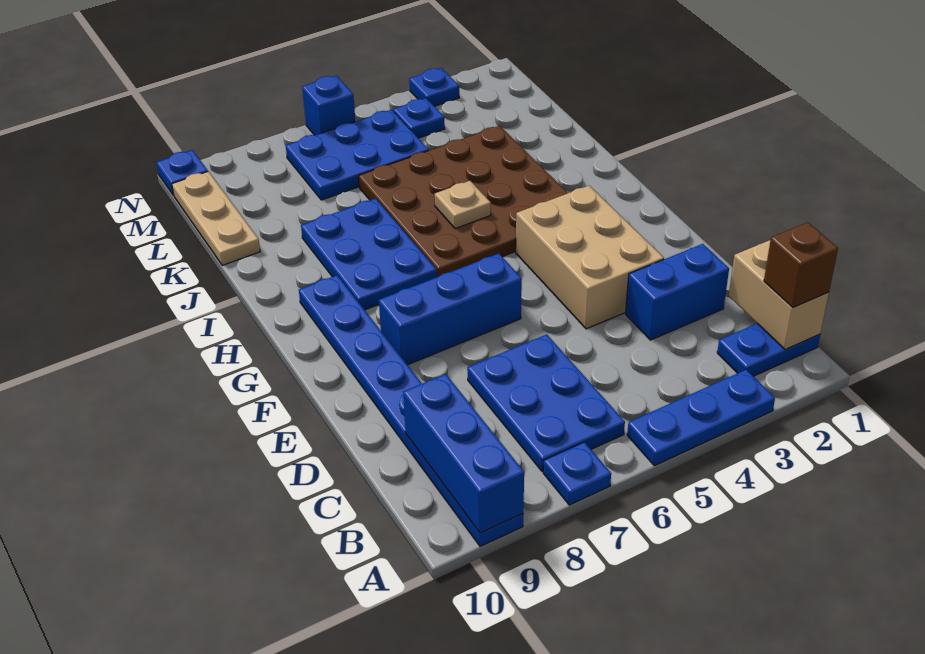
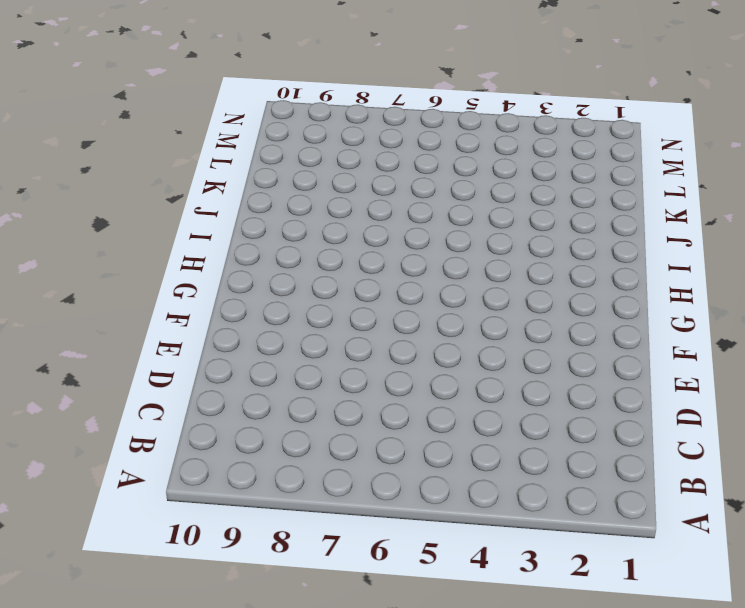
none -> blue 1x3 plate [627,370,775,466]
none -> blue 1x1 plate [543,442,611,505]
none -> blue 1x8 plate [299,275,523,546]

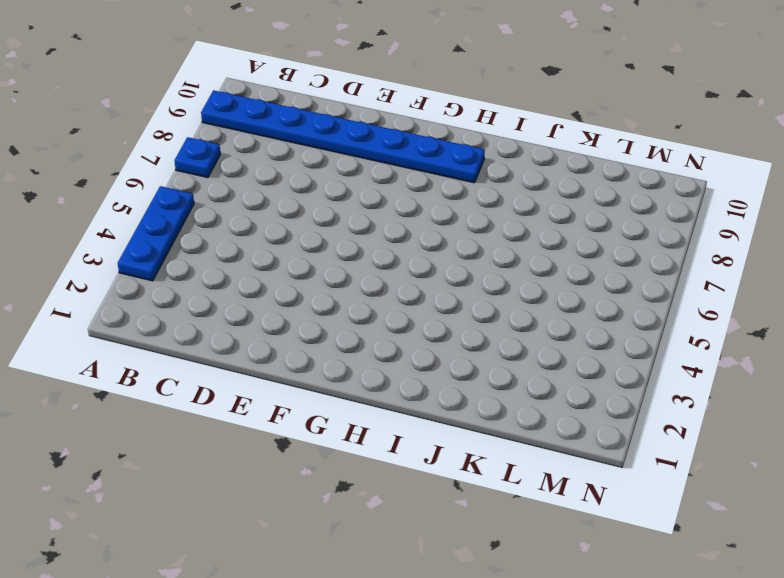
none -> blue 1x2 plate [717,324,820,376]
none -> blue 2x3 plate [467,334,625,471]
none -> blue 1x2 brick [626,244,729,340]

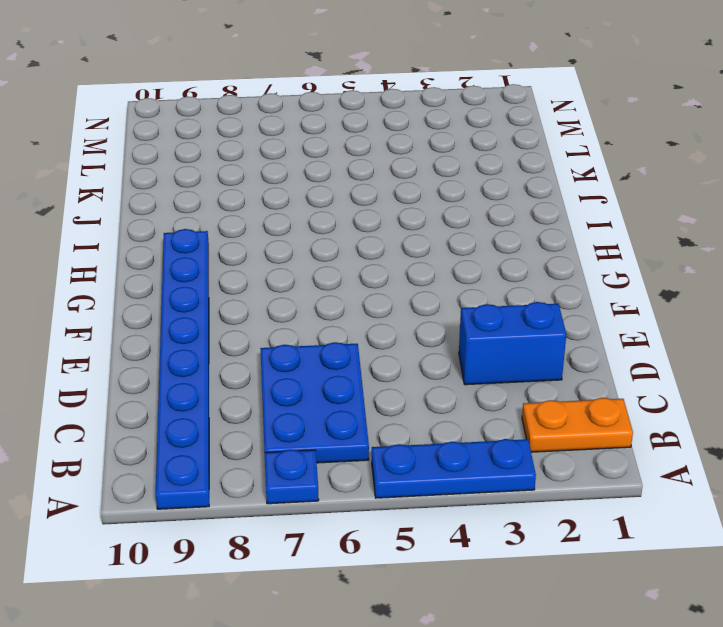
orange 1x2 plate [522,398,633,452] -> blue 1x2 plate [717,324,820,376]
none -> tan 2x3 brick [516,186,664,329]
none -> blue 1x3 brick [379,253,522,365]
none -> brown 4x4 plate [359,126,568,277]

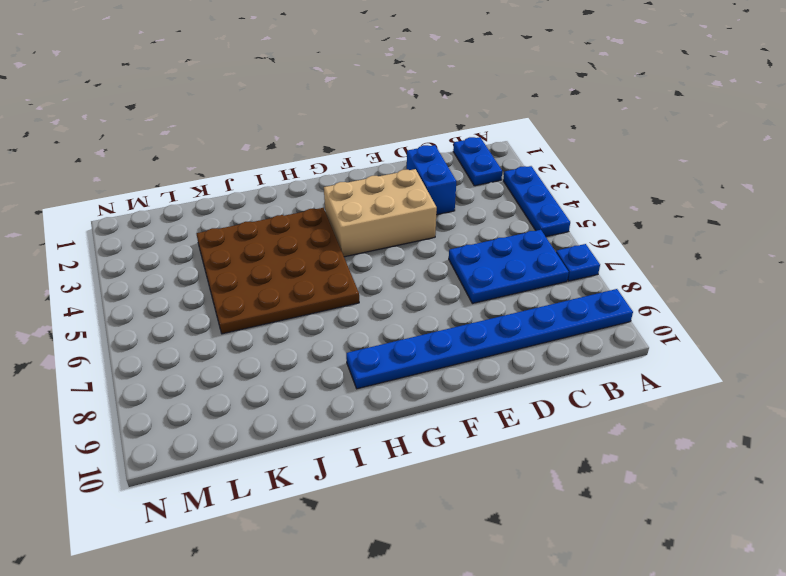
none -> blue 1x3 brick [379,253,522,365]
none -> blue 2x3 plate [301,198,437,310]
none -> tan 1x3 plate [172,171,260,265]

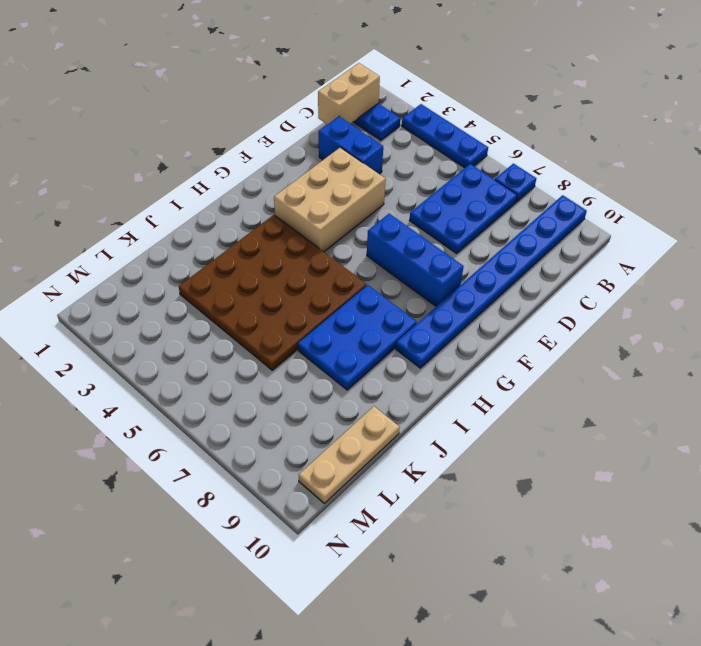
none -> blue 2x3 plate [286,110,429,200]
none -> blue 1x1 plate [393,98,445,138]
none -> blue 1x1 plate [409,68,459,106]

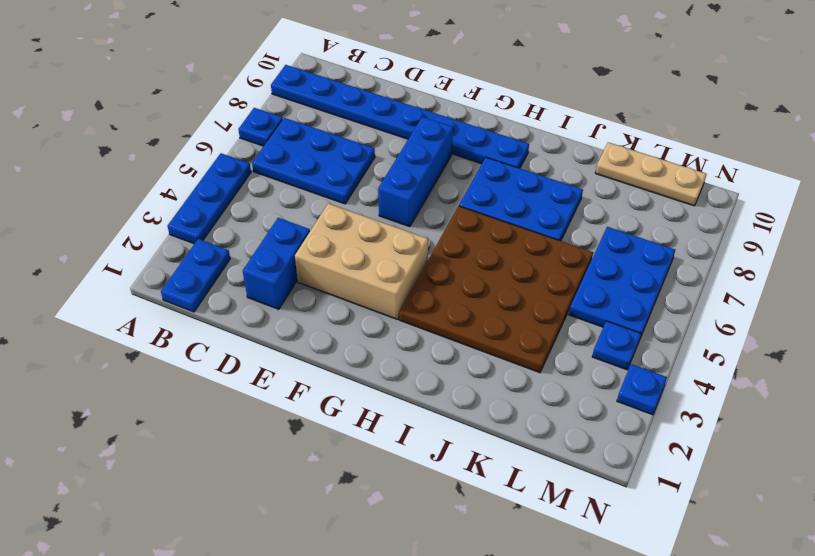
none -> blue 1x1 brick [302,76,355,135]
none -> blue 1x1 plate [156,150,208,195]
none -> blue 1x3 brick [403,374,524,533]

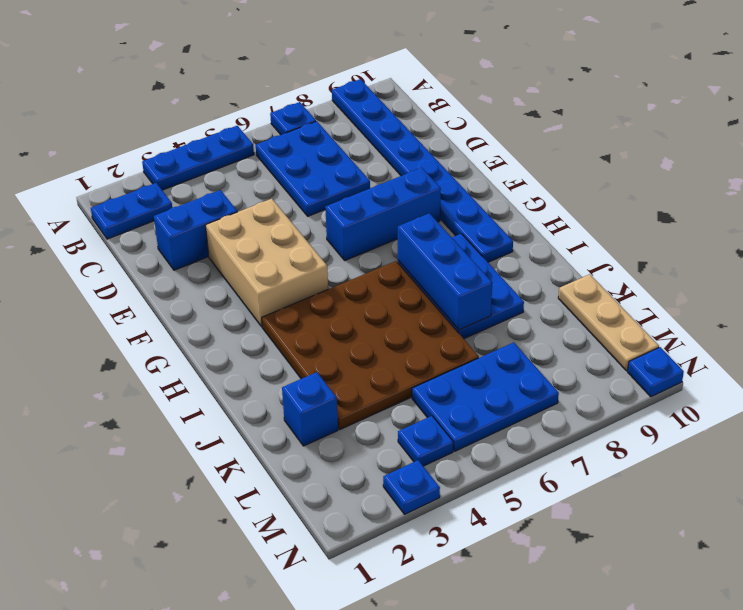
blue 1x3 brick [398,213,492,330] -> blue 1x3 brick moved to [403,374,524,533]
blue 1x1 brick [282,372,338,446] -> blue 1x1 brick moved to [302,76,355,135]
none -> tan 1x2 brick [729,240,829,350]
none -> tan 1x1 plate [435,181,491,229]
none -> brown 1x1 brick [764,222,838,308]

